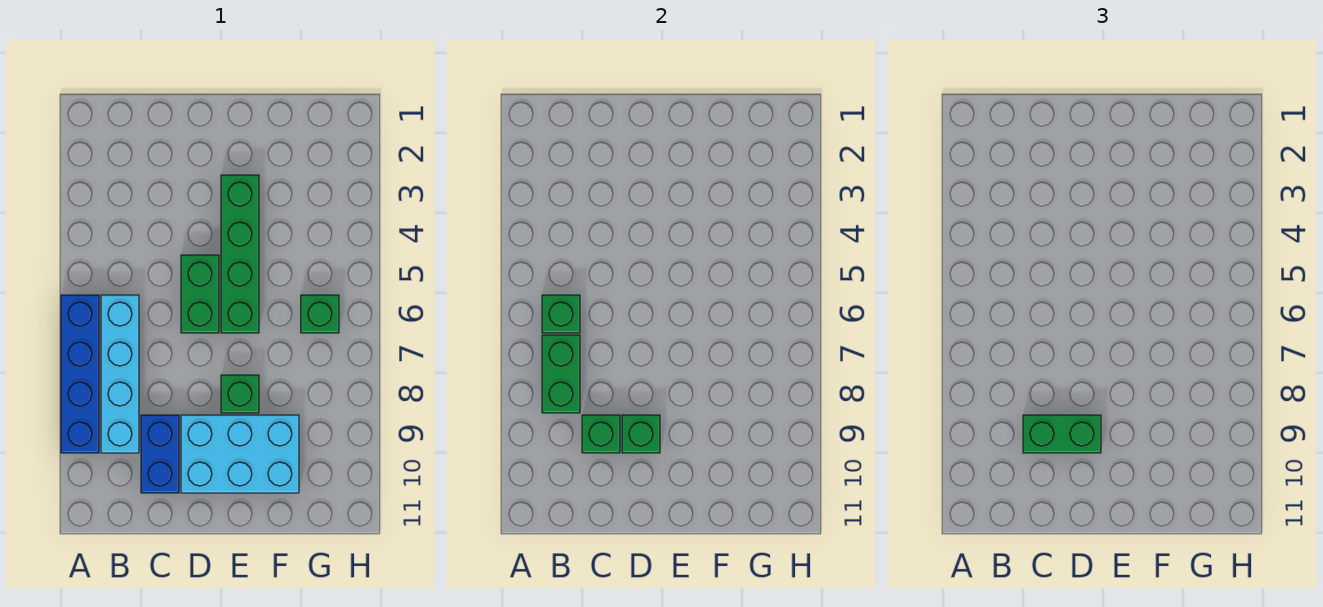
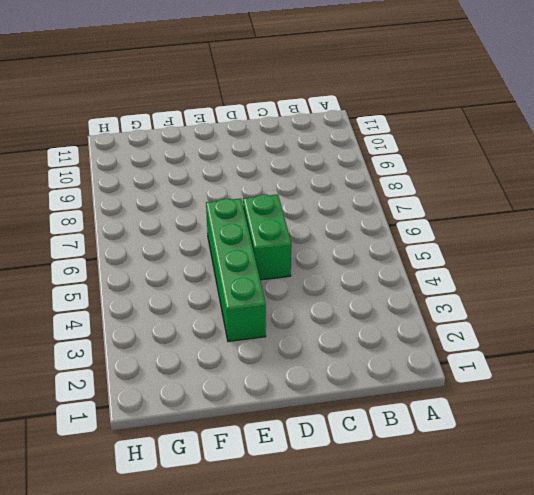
none -> blue 1x4 brick [61,295,99,453]
none -> cyan 1x4 brick [101,295,139,453]
none -> blue 1x2 brick [141,415,179,493]

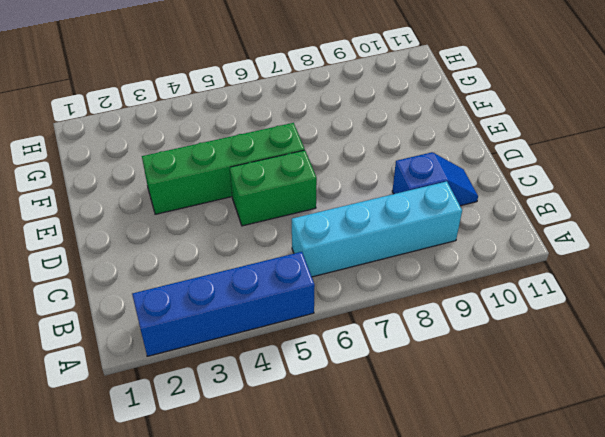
blue 1x4 brick [132,252,315,356] -> blue 1x4 brick moved to [61,295,99,453]
blue 1x2 slope [392,152,478,206] -> blue 1x2 brick [141,415,179,493]
none -> cyan 2x3 brick [181,415,299,493]
none -> green 1x1 brick [221,375,259,413]
none -> green 1x1 brick [301,295,339,333]

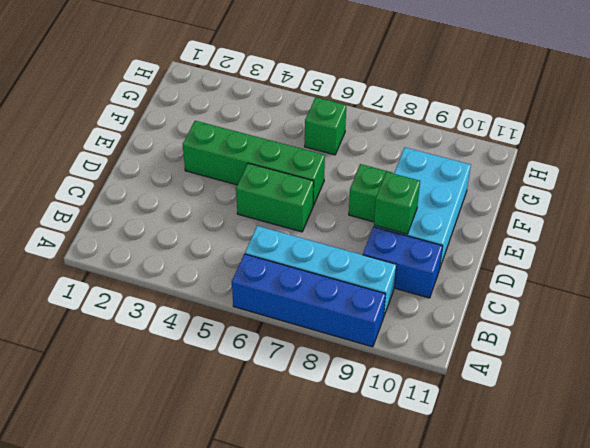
none -> green 1x1 brick [542,295,580,333]
none -> green 1x2 brick [542,335,580,413]
none -> green 1x1 brick [582,415,620,453]

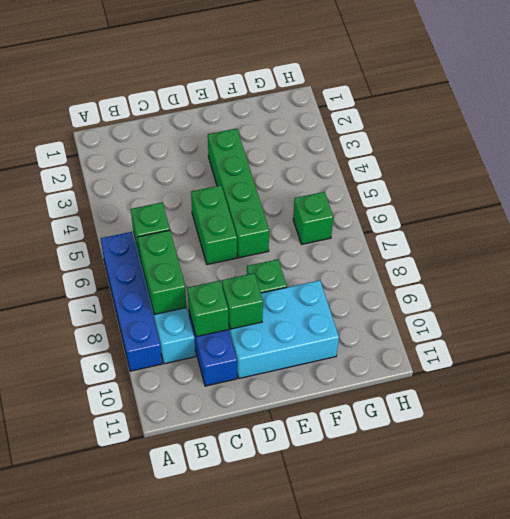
none -> green 1x2 brick [1023,415,1101,453]

